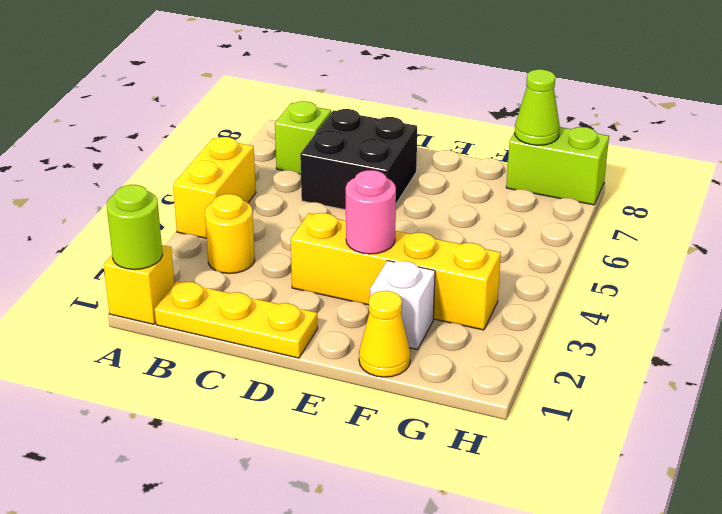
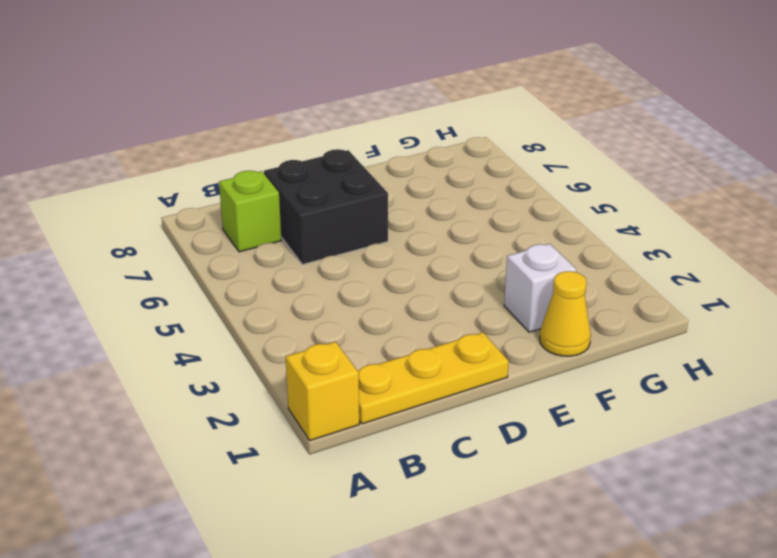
none -> yellow 1x2 brick [173,137,256,238]
none -> yellow 1x1 round brick [205,194,255,273]
none -> yellow 1x4 brick [291,213,501,330]

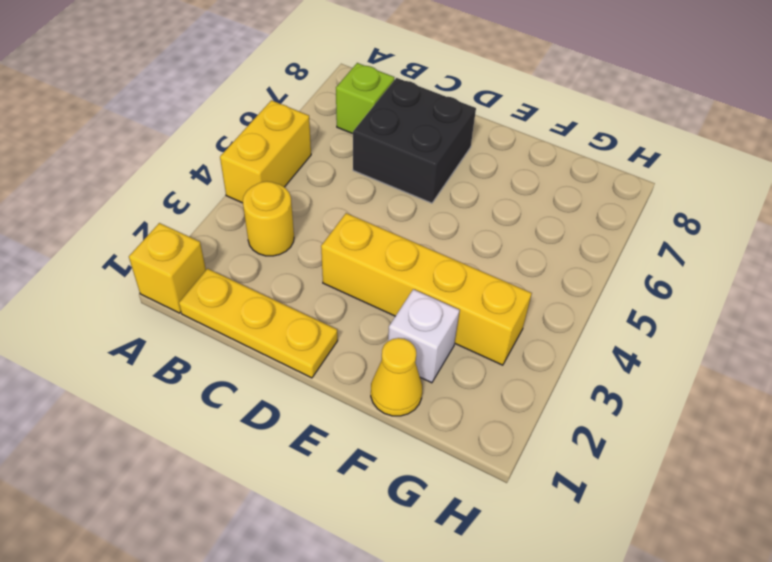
none -> lime 1x2 brick [506,127,609,205]
none -> lime 1x1 round brick [107,185,162,270]
none -> pink 1x1 round brick [346,170,396,254]

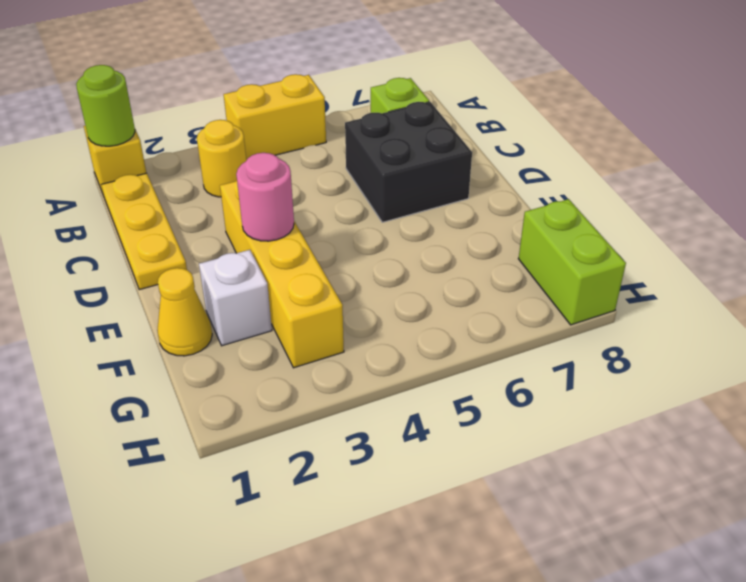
none -> lime 1x1 cone [515,69,560,145]

